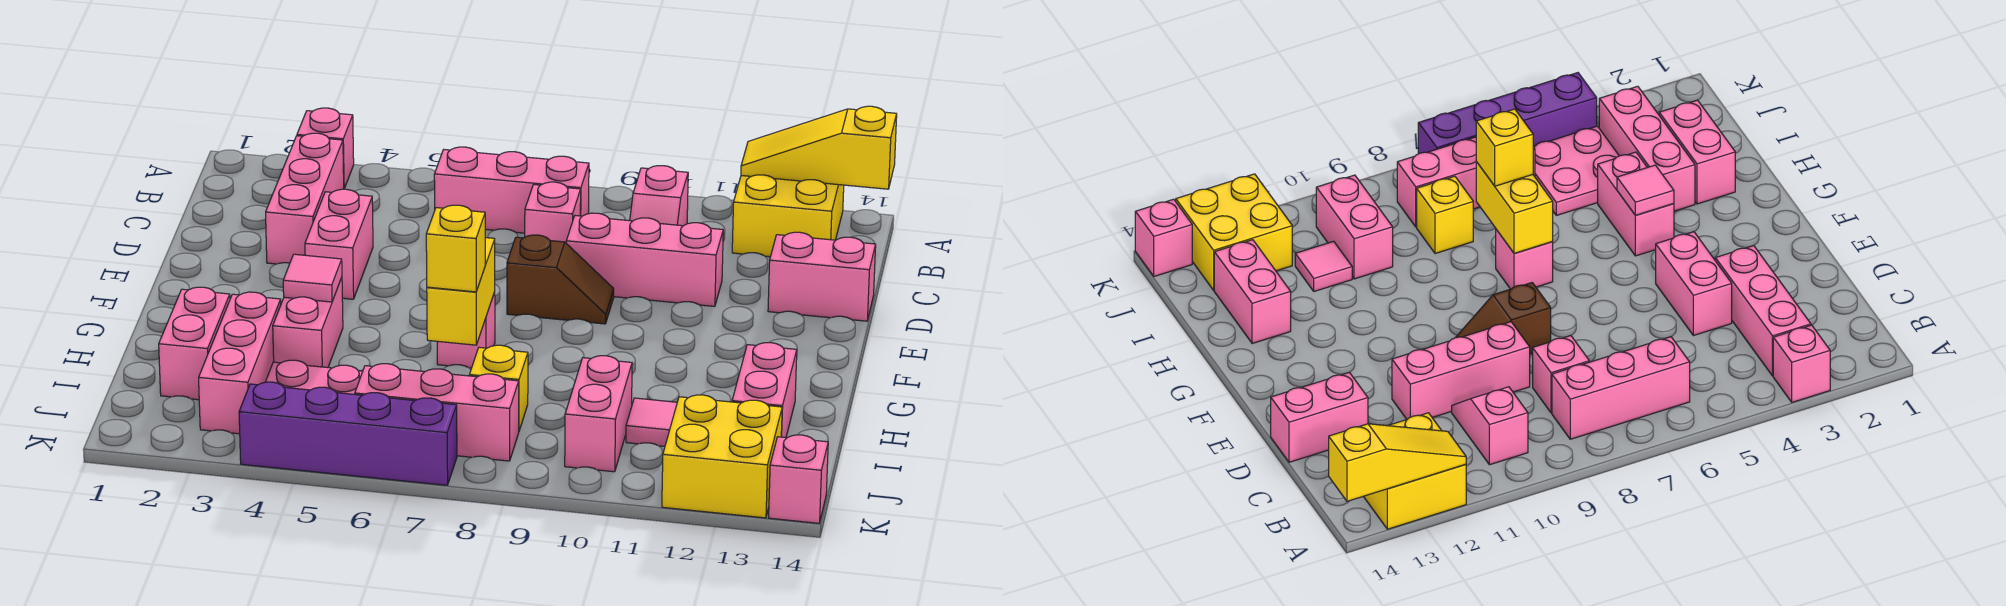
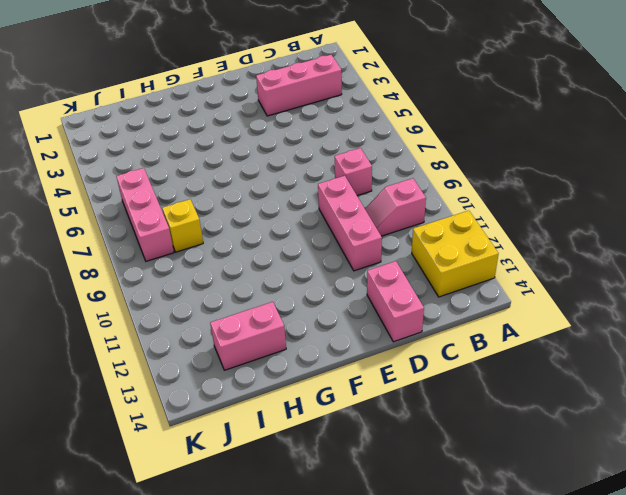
none -> pink 1x1 brick [297,108,354,188]
none -> pink 1x3 brick [434,147,589,233]
none -> pink 1x2 brick [305,189,373,299]

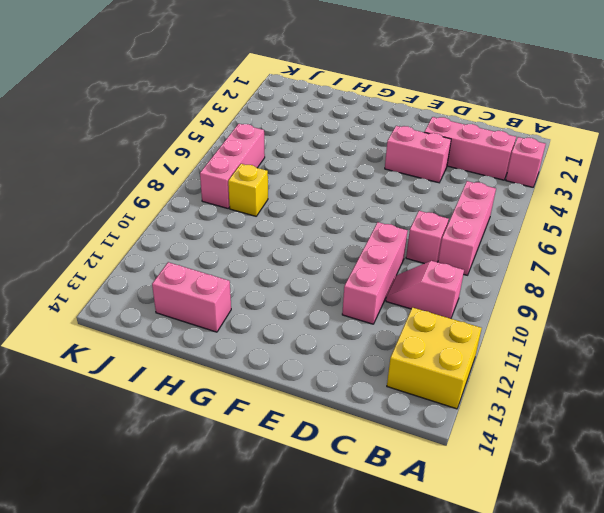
none -> pink 1x2 brick [768,232,876,321]
none -> brown 1x2 slope [507,235,614,324]
none -> pink 1x2 brick [273,278,343,368]

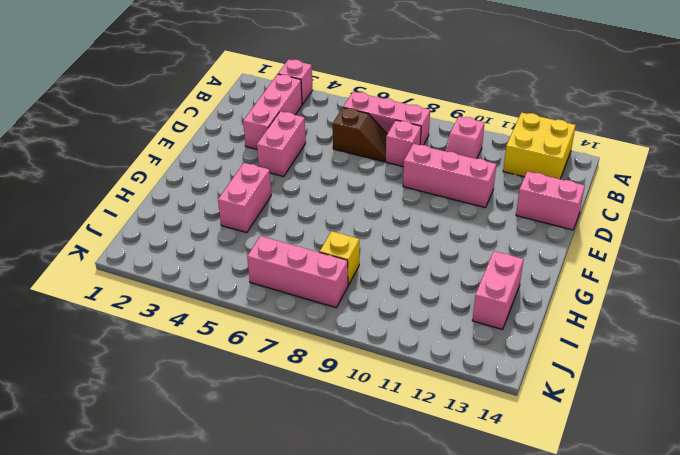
brown 1x2 slope [333,108,387,162] -> brown 1x2 slope moved to [507,235,614,324]
none -> pink 1x1 brick [437,293,495,368]
none -> pink 1x2 brick [159,287,230,400]
none -> pink 1x3 brick [199,292,281,434]

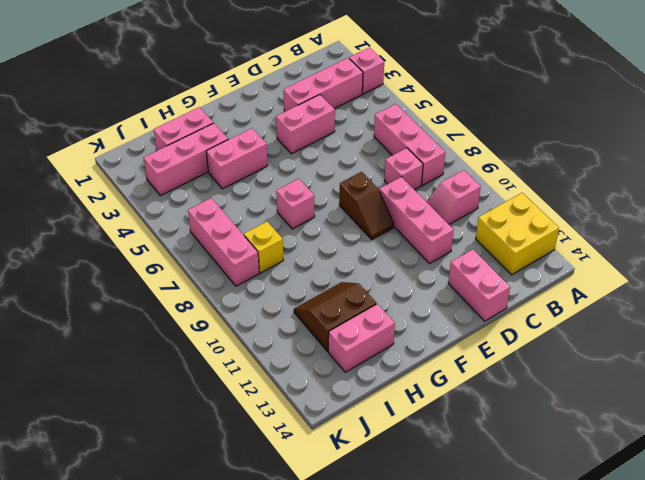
brown 2x2 slope [294,282,376,351] -> pink 1x1 tile [626,398,677,447]
none -> pink 2x2 plate [266,360,363,394]
none -> pink 1x2 brick [565,356,632,472]
none -> yellow 2x2 brick [662,395,782,518]

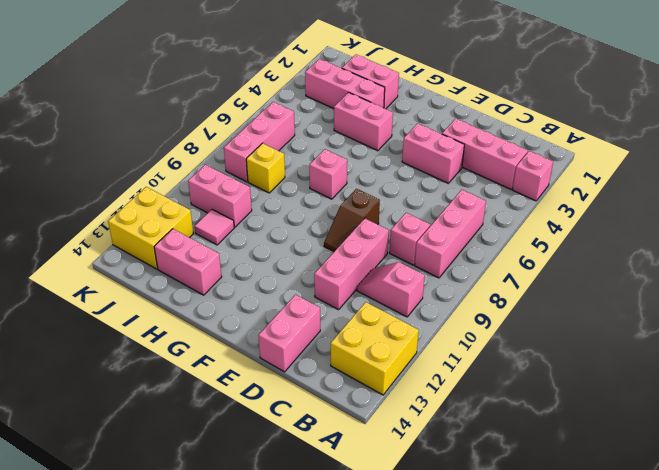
none -> pink 2x2 plate [266,360,363,394]
none -> purple 1x4 brick [239,382,457,485]
none -> pink 1x1 brick [769,435,828,523]

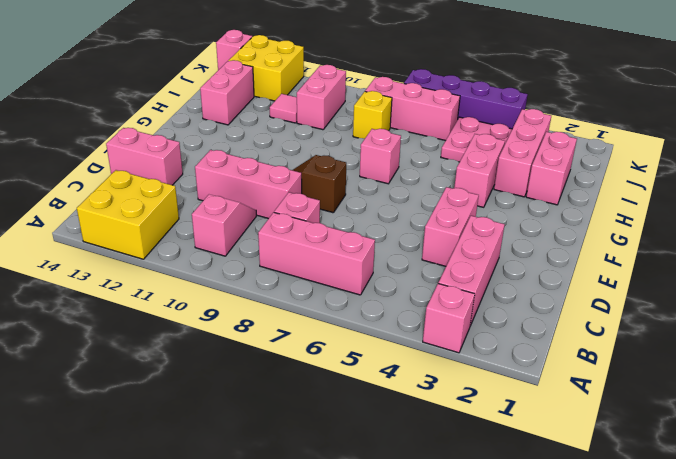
none -> yellow 1x3 slope [741,106,897,189]
none -> pink 1x1 tile [283,254,342,302]
none -> yellow 1x2 brick [427,238,495,345]

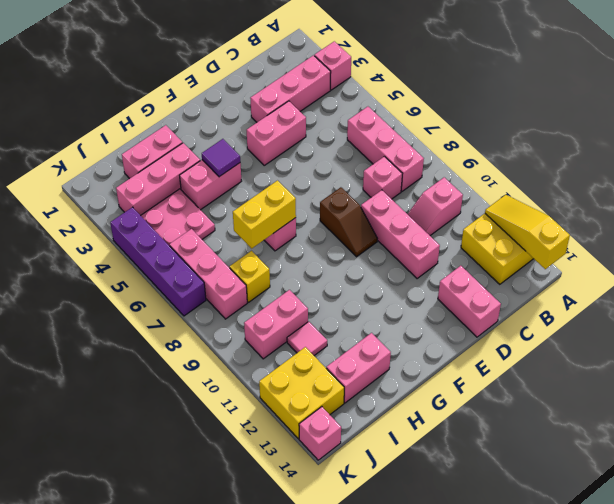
purple 1x1 tile [202,139,240,177] -> pink 1x1 tile [283,254,342,302]
none -> yellow 1x1 brick [426,205,485,292]

